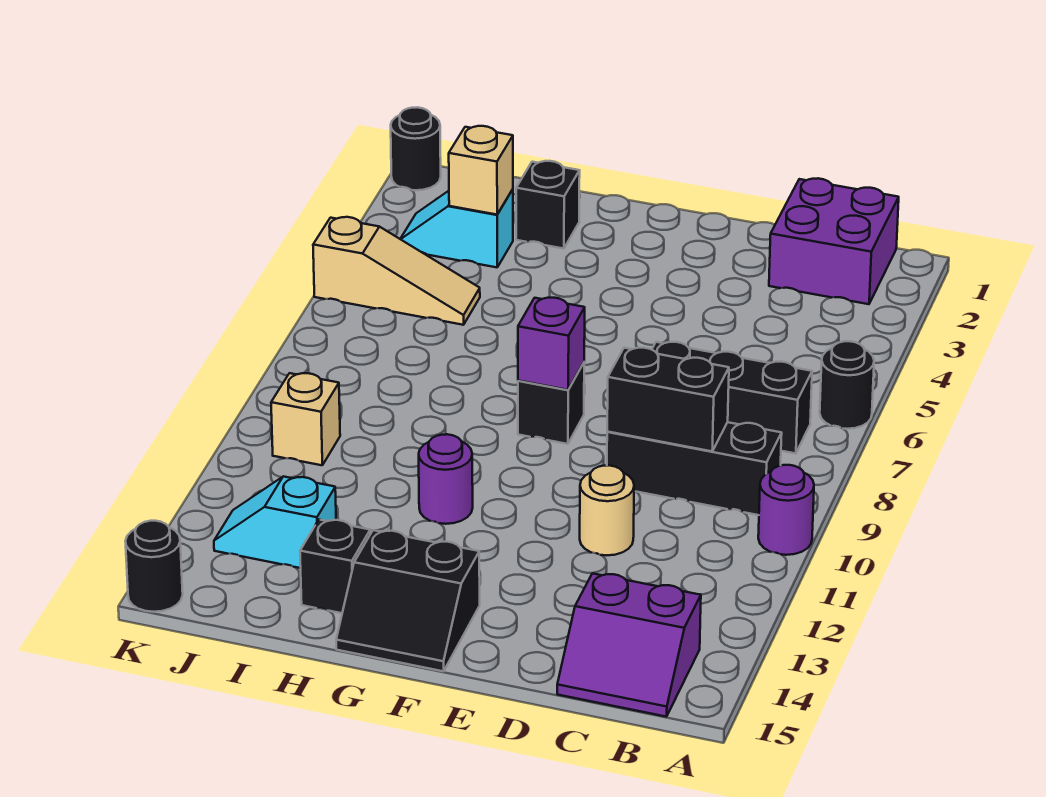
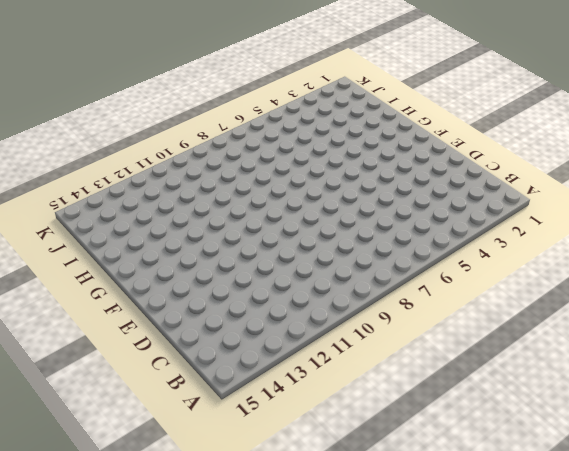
none -> black 1x1 round brick [820,341,874,429]
none -> purple 1x1 round brick [758,465,814,555]
none -> purple 2x2 brick [769,178,899,304]

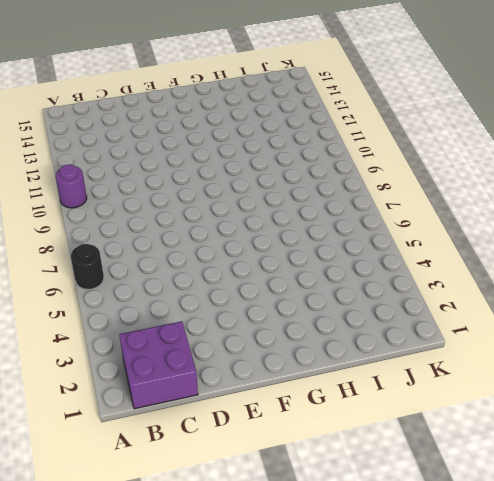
none -> black 1x3 brick [652,342,812,454]
none -> black 1x3 brick [607,422,782,515]
none -> purple 2x2 slope [557,573,701,717]

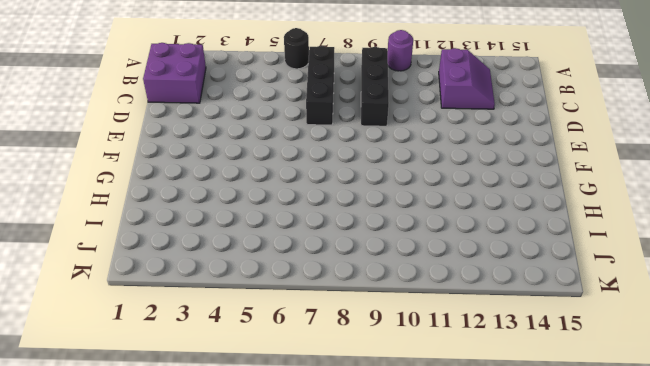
purple 2x2 slope [439,48,495,109] -> purple 2x2 slope moved to [557,573,701,717]
none -> tan 1x1 round brick [580,465,634,555]
none -> black 1x1 brick [518,363,584,444]
none -> black 2x2 slope [336,530,480,671]

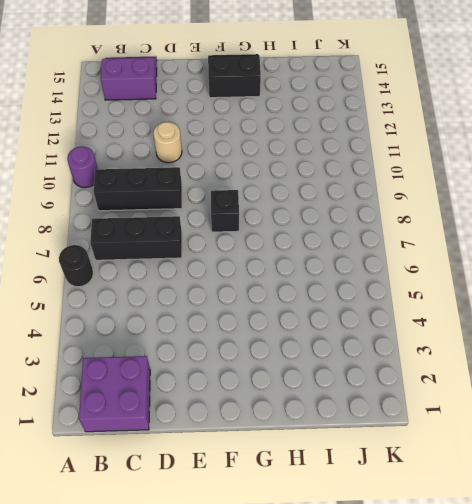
none -> purple 1x1 round brick [419,434,473,524]
none -> black 1x1 brick [516,161,580,249]
none -> black 1x1 brick [300,520,370,613]

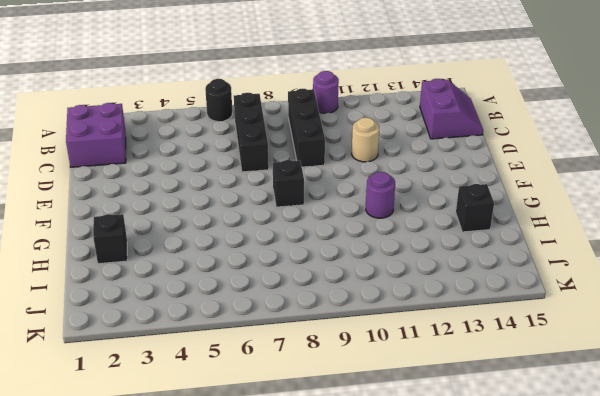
none -> black 2x2 slope [336,530,480,671]
none -> cyan 1x2 slope [401,189,513,267]
none -> tan 1x3 slope [313,217,480,325]

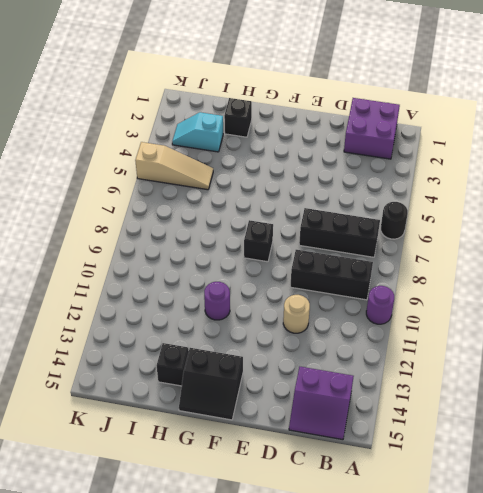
none -> cyan 1x2 slope [214,476,336,568]
none -> tan 1x1 brick [271,373,340,465]
none -> black 1x1 round brick [391,107,441,190]

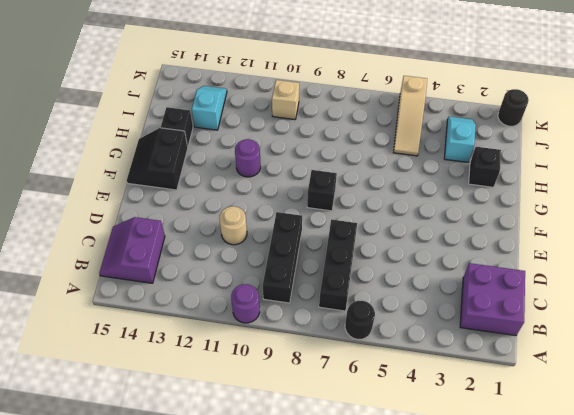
none -> black 1x1 round brick [125,521,183,612]
none -> black 1x2 brick [607,348,729,451]
none -> purple 1x1 brick [518,298,585,390]

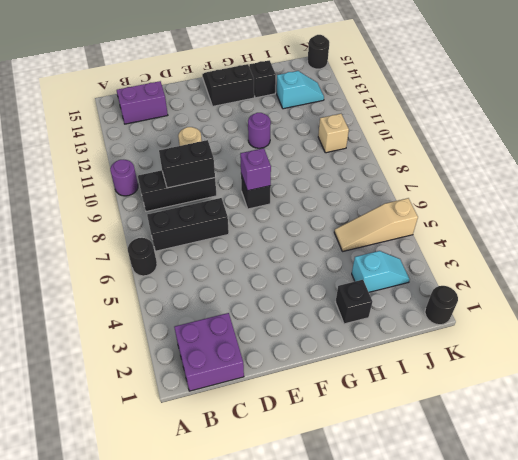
none -> tan 1x1 brick [449,126,513,215]

